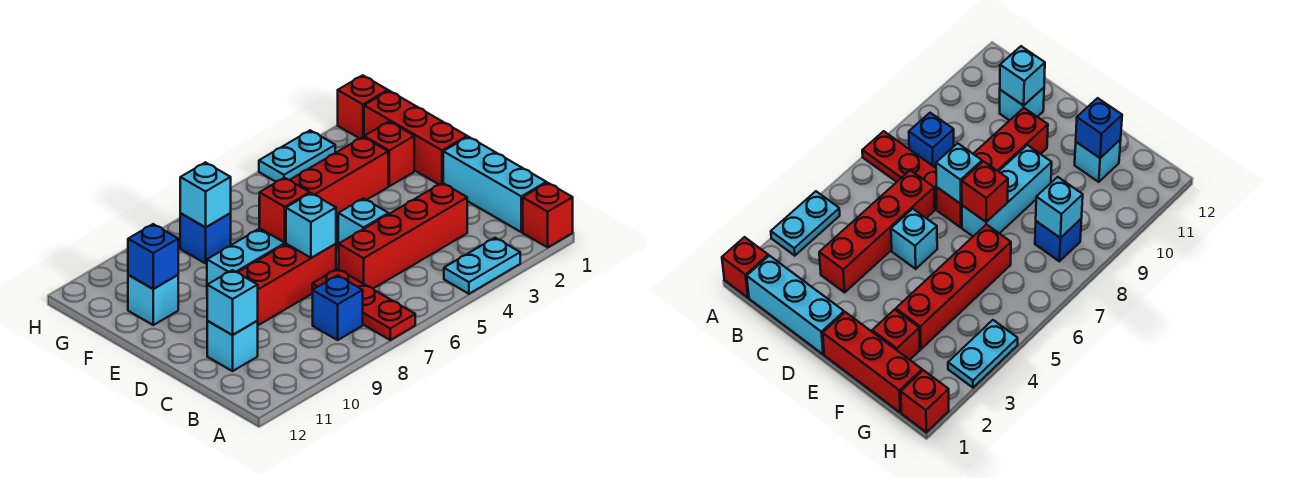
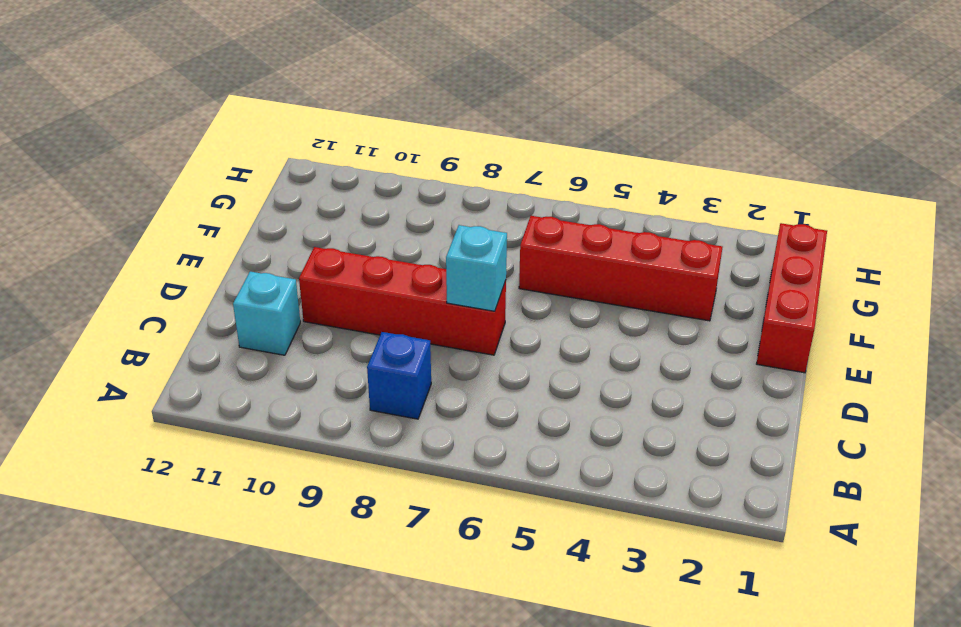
none -> red 1x1 brick [523,183,573,247]
none -> cyan 1x2 plate [444,238,520,294]
none -> red 1x3 plate [312,269,415,340]

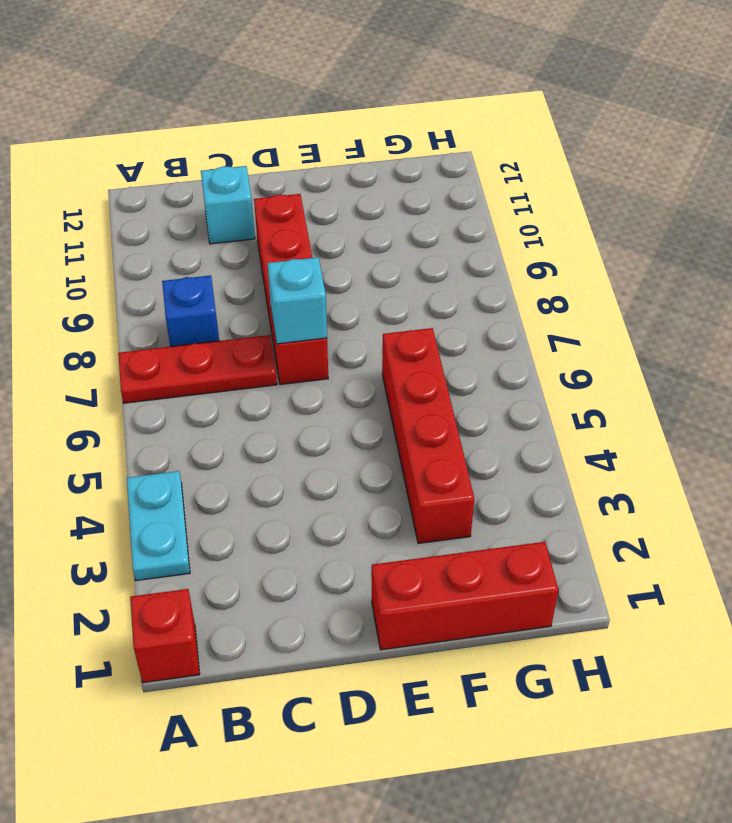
none -> cyan 1x3 brick [443,137,546,232]
none -> red 1x4 brick [339,183,467,288]
none -> cyan 1x1 brick [338,198,389,249]

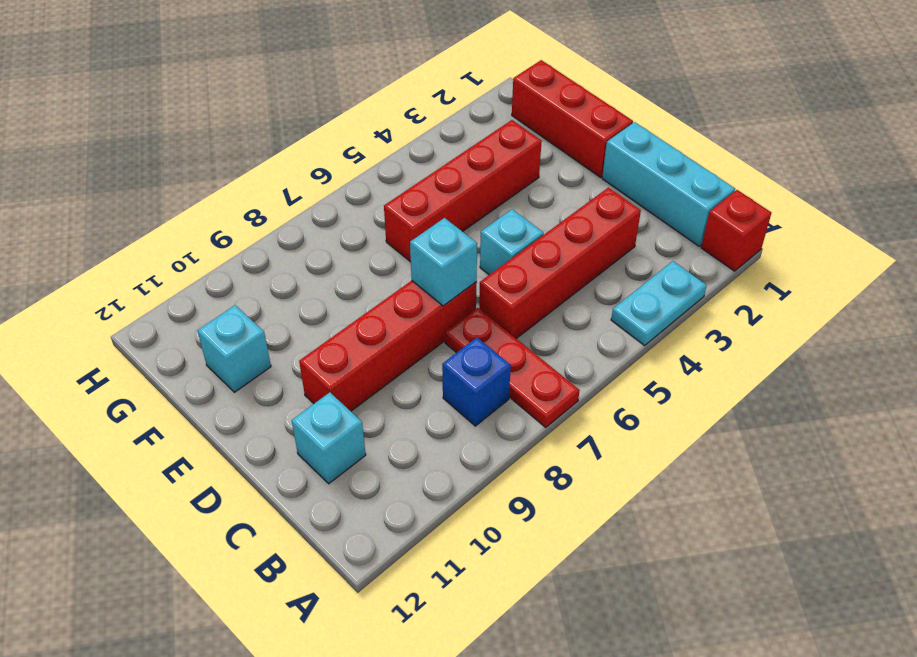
none -> cyan 1x3 brick [207,228,286,285]
none -> red 1x1 brick [364,121,414,186]
none -> blue 1x1 brick [180,213,231,263]

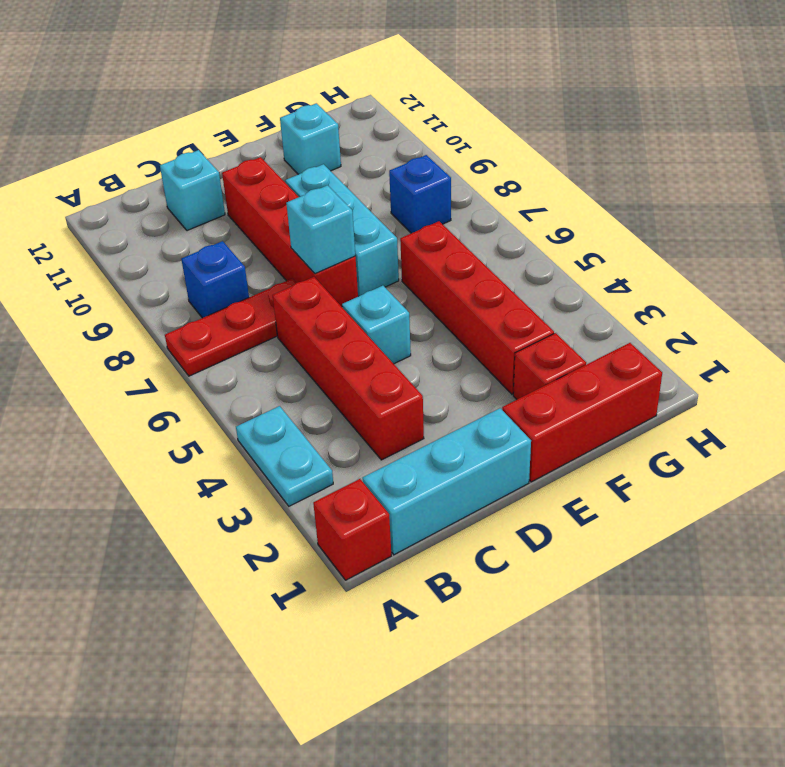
none -> red 1x1 brick [338,75,388,139]
none -> cyan 1x2 plate [259,130,335,182]
none -> cyan 1x1 brick [207,270,258,335]

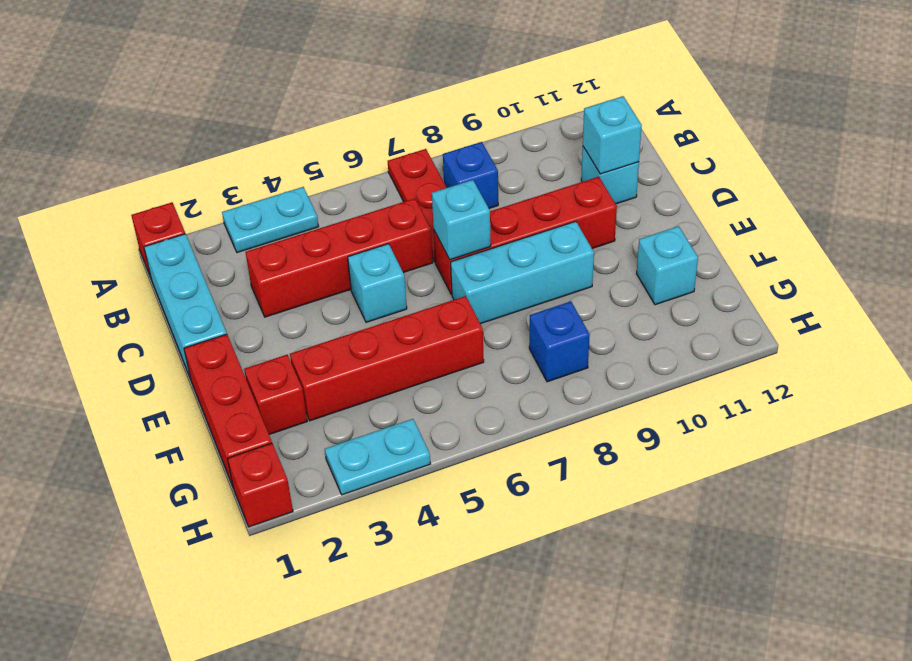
none -> red 1x1 brick [260,178,310,242]
none -> blue 1x1 brick [128,224,178,289]
none -> cyan 1x1 brick [180,162,231,227]

